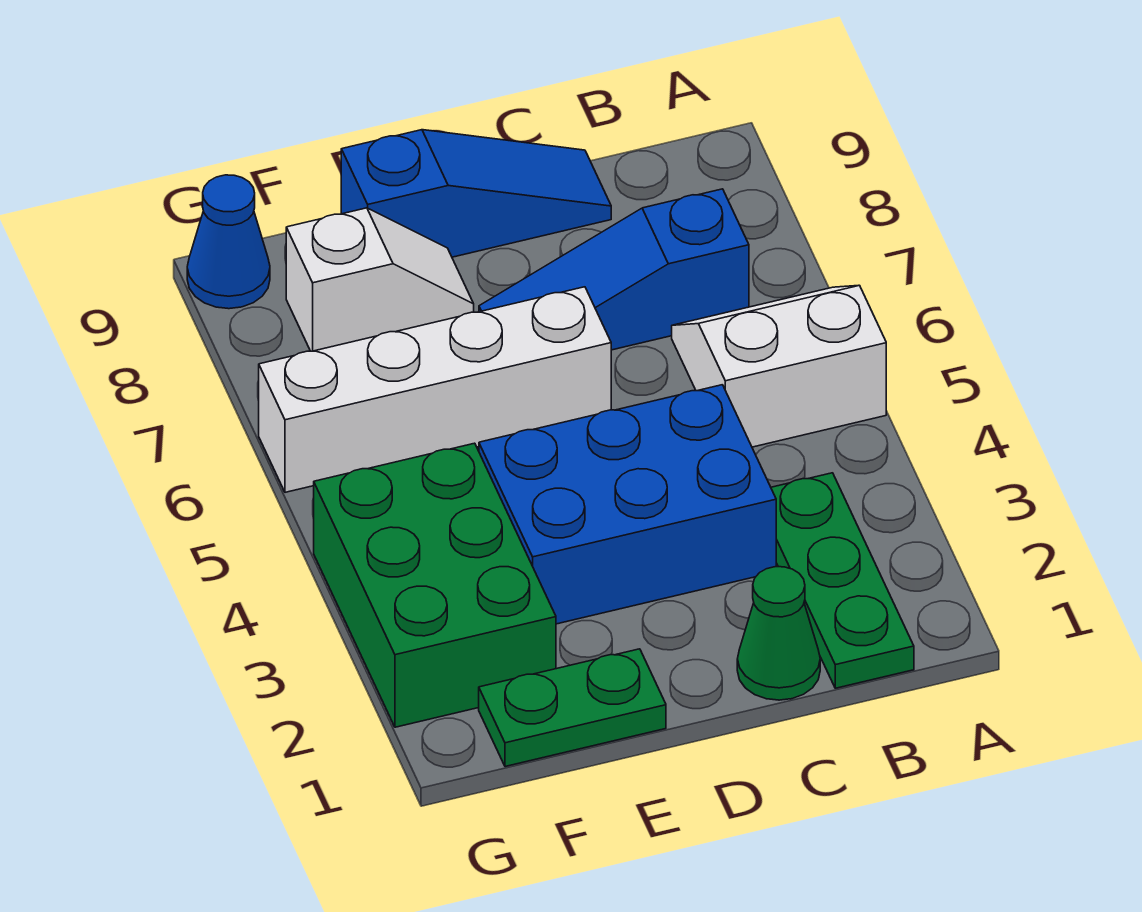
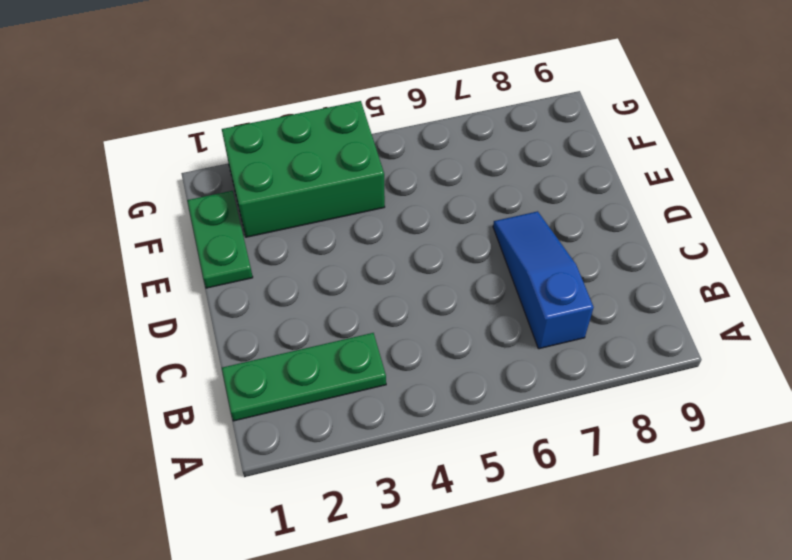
none -> white 2x2 slope [672,285,886,447]
none -> green 1x1 cone [737,567,820,700]

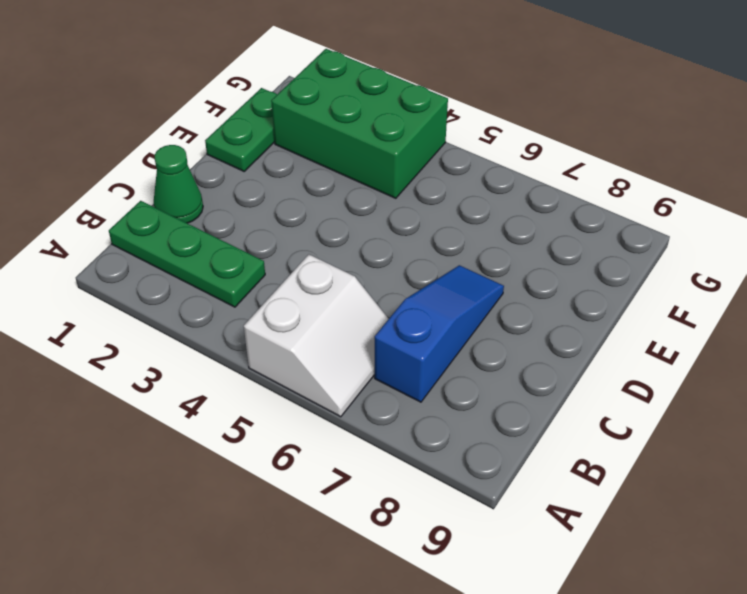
none -> blue 2x3 brick [479,385,776,624]
none -> blue 1x3 slope [341,130,611,257]

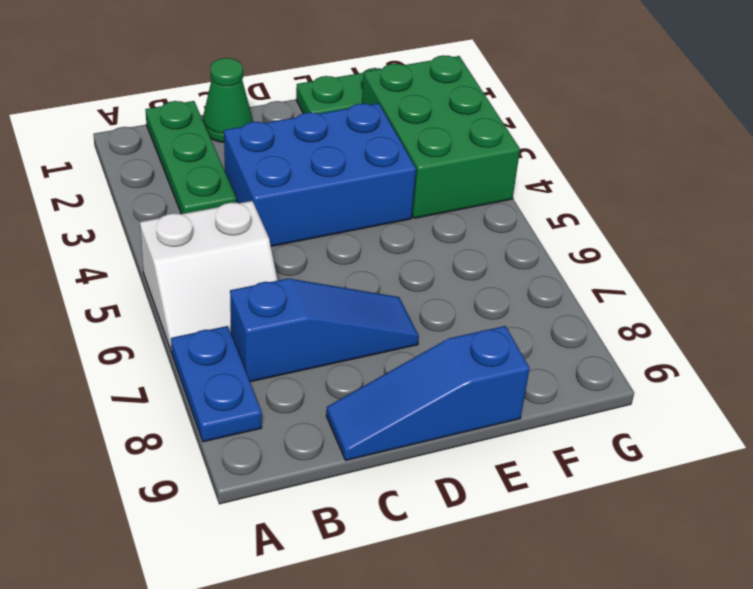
blue 1x2 plate [171,326,262,442] -> none
none -> white 1x4 brick [259,287,611,492]
none -> white 1x2 slope [286,208,474,351]

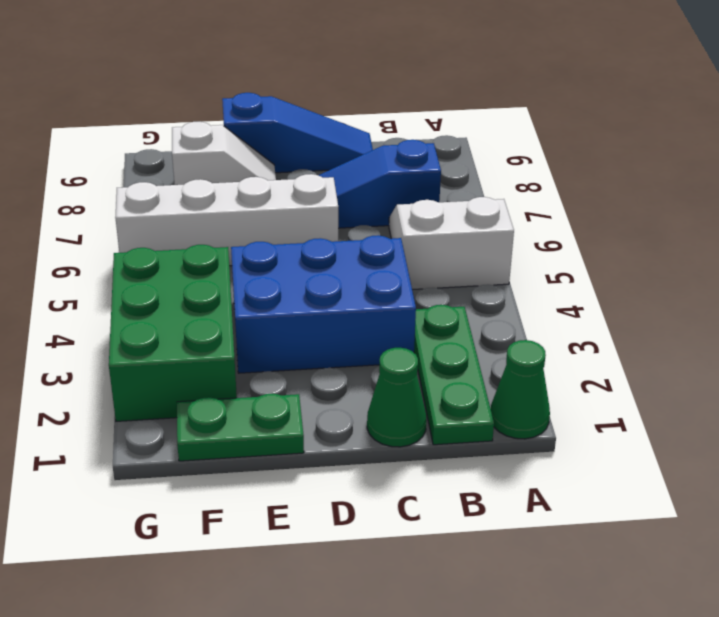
green 1x1 cone [491,340,550,439] -> none
none -> blue 1x1 cone [187,175,270,309]

